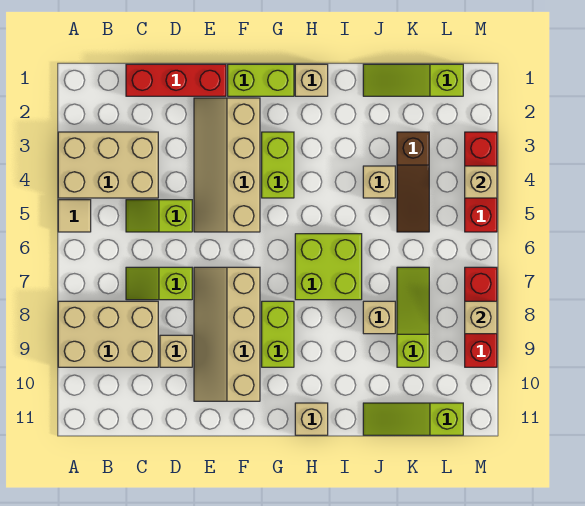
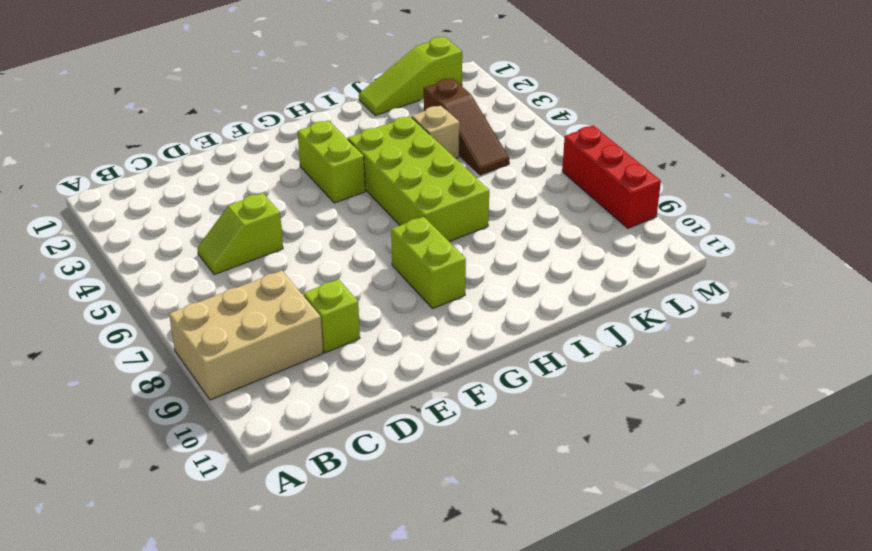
lime 1x1 brick [303,279,360,353] -> tan 1x1 brick [160,335,192,367]
lime 2x4 brick [348,116,489,242] -> lime 2x2 brick [295,234,362,300]
none -> tan 2x3 brick [58,132,158,198]
none -> tan 1x1 tile [58,200,91,232]
none -> red 1x3 brick [126,64,226,96]

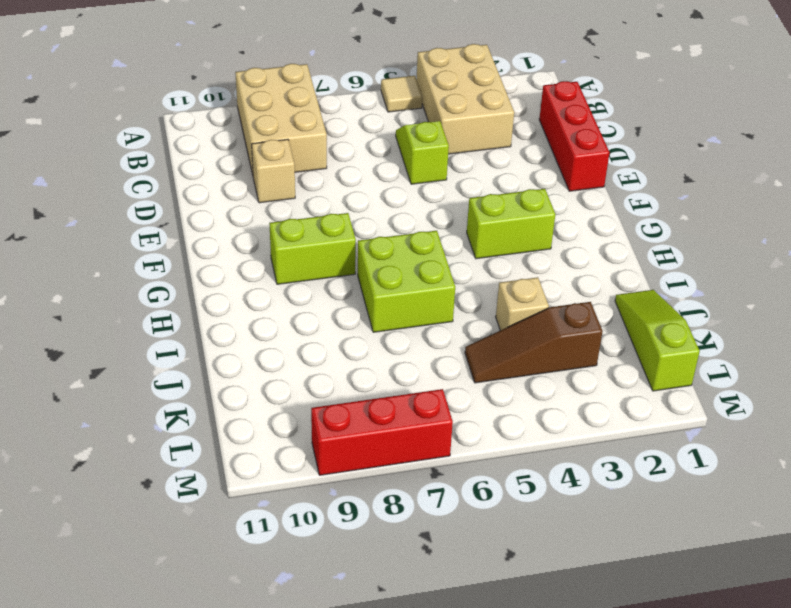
none -> lime 1x2 slope [126,267,192,300]
none -> tan 2x4 slope [194,98,260,232]
none -> tan 2x4 slope [194,267,260,401]

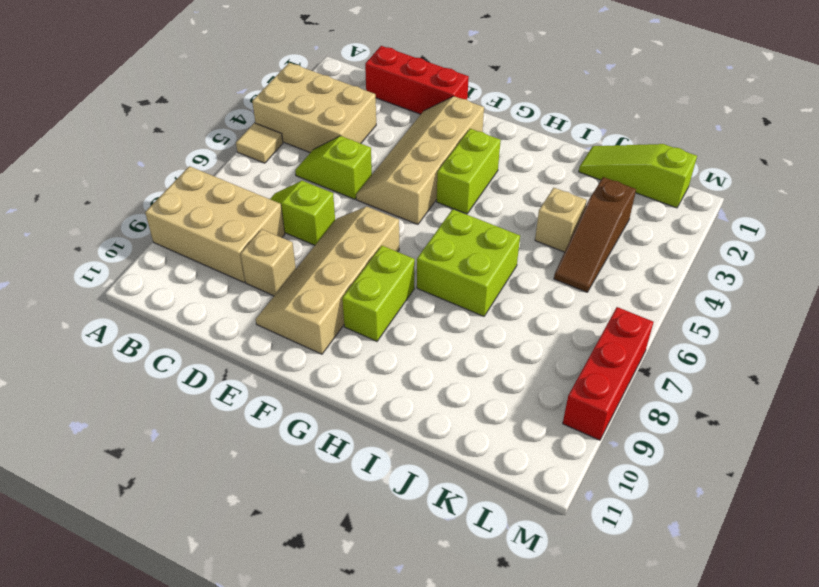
none -> lime 1x2 brick [228,64,294,96]
none -> tan 1x1 brick [295,64,328,96]
none -> tan 1x1 brick [295,403,328,435]

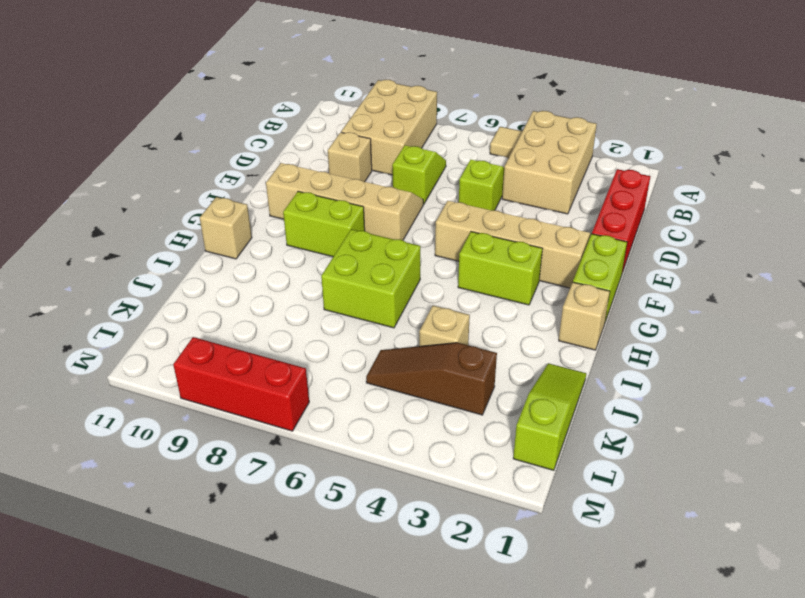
none -> tan 1x1 brick [363,301,395,334]
none -> lime 1x3 slope [363,403,463,435]
none -> lime 1x3 slope [397,267,429,367]

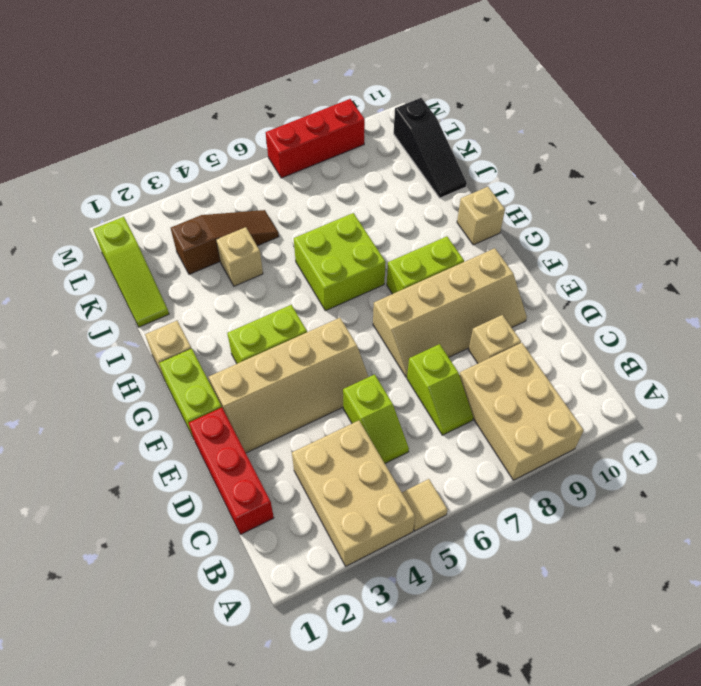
black 1x3 slope [394,98,467,198] -> lime 1x3 slope [363,403,463,435]
none -> tan 1x1 brick [363,301,395,334]
none -> lime 1x3 slope [397,267,429,367]
none -> red 1x3 brick [465,132,497,232]

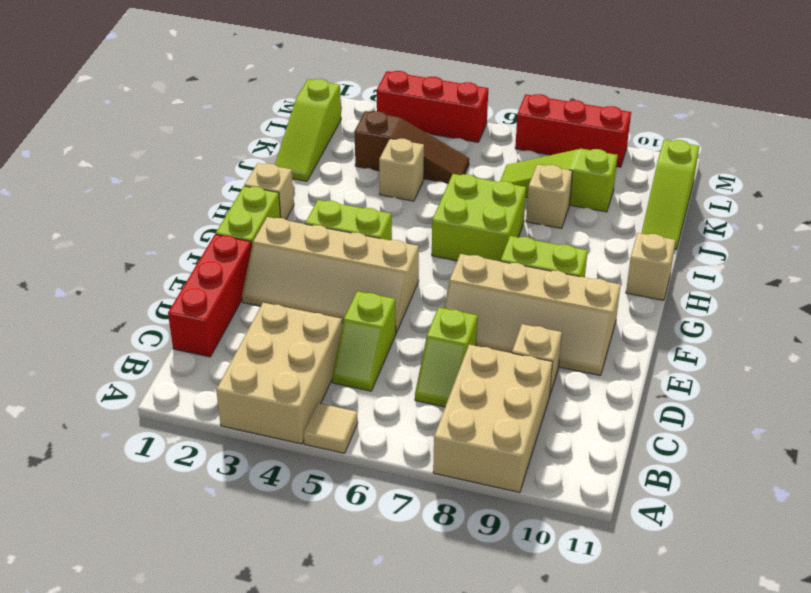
none -> tan 1x1 brick [465,166,497,198]
none -> tan 1x1 brick [465,301,497,334]

